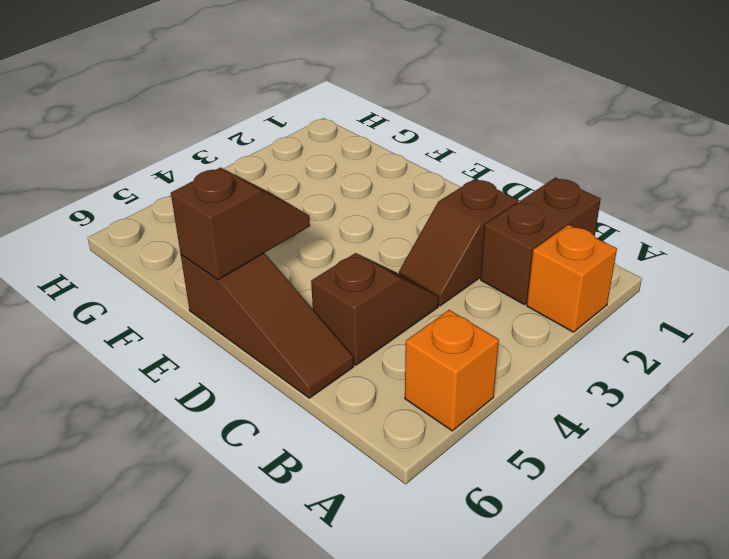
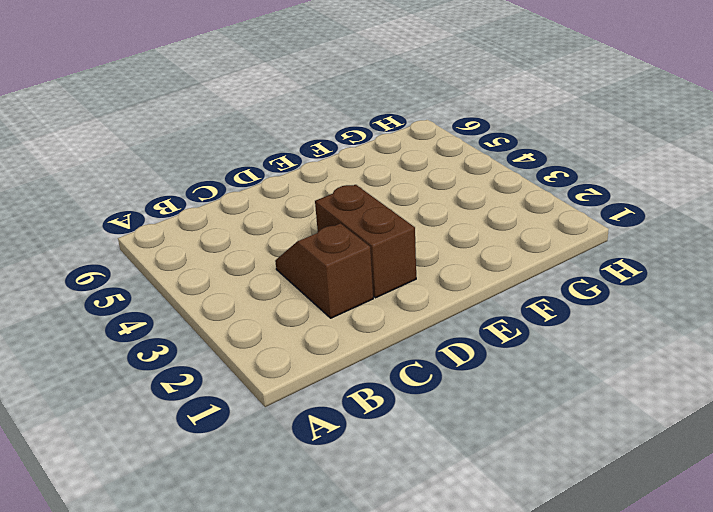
brown 1x2 brick [315,185,416,298] -> brown 1x2 brick moved to [481,178,601,305]
none -> orange 1x1 brick [527,225,617,332]
none -> orange 1x1 brick [405,310,499,431]

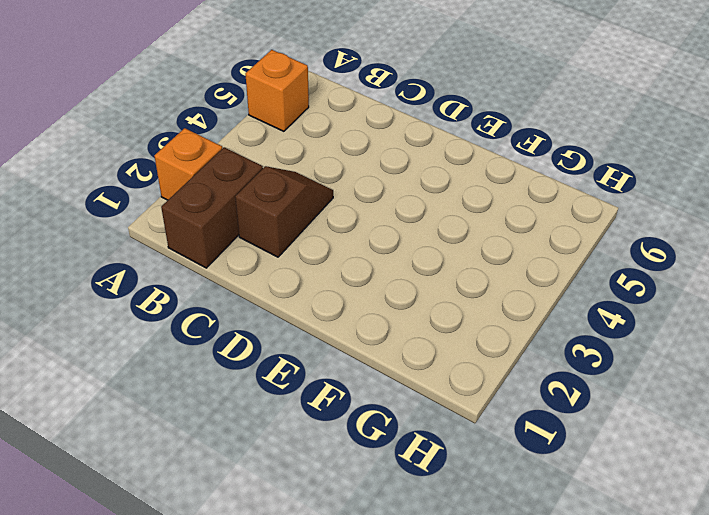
none -> brown 1x2 slope [311,253,439,365]
none -> brown 1x3 slope [181,253,354,398]

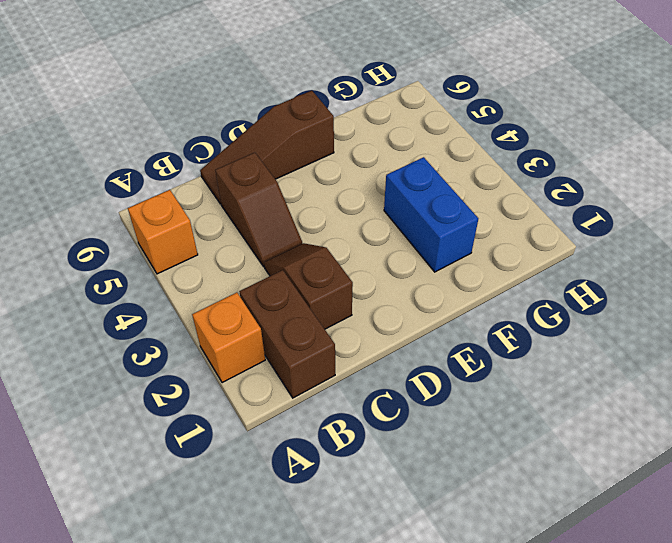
blue 1x2 brick [384,157,478,272] -> none
none -> brown 1x2 slope [171,168,310,279]

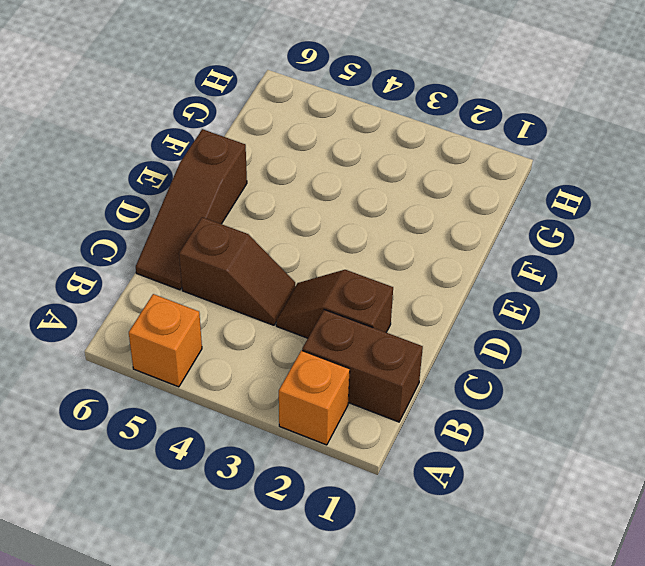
none -> brown 1x2 slope [171,168,310,279]

